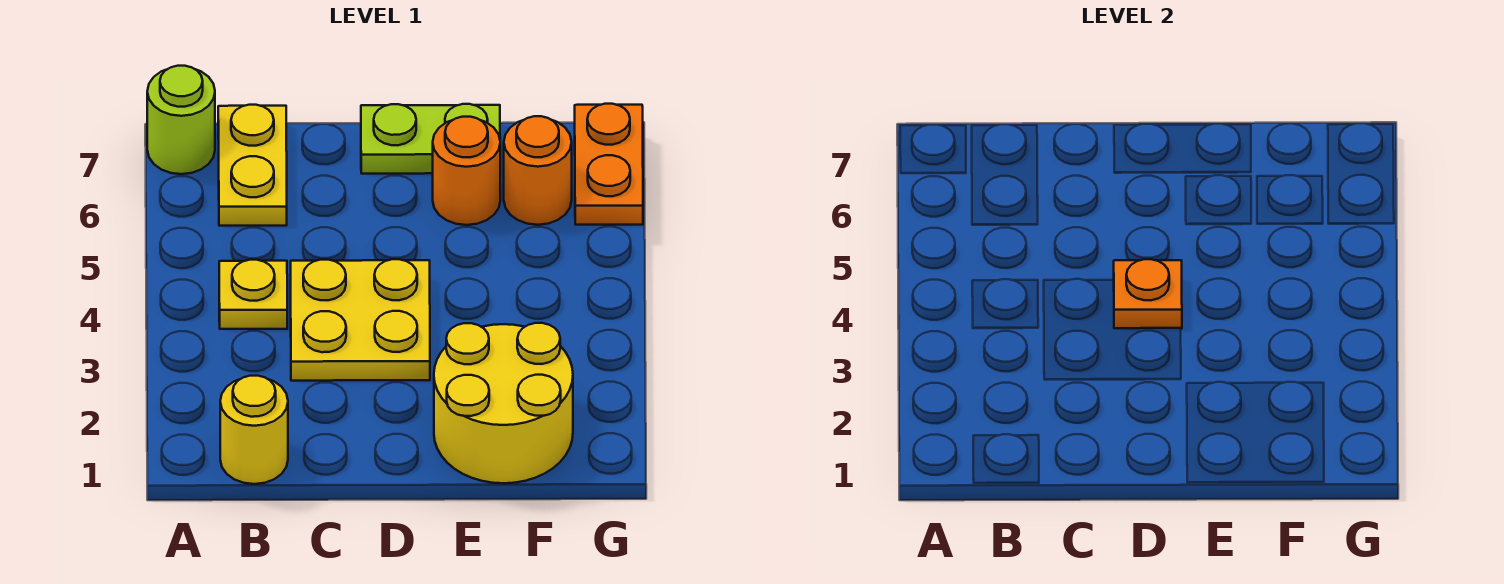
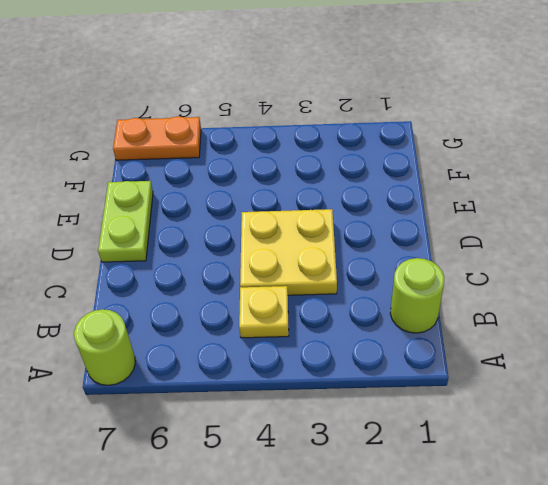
lime 1x1 round brick [390,258,444,333] -> yellow 1x1 round brick [220,376,288,484]
none -> yellow 1x2 plate [218,105,287,226]
none -> yellow 2x2 round brick [434,323,573,483]

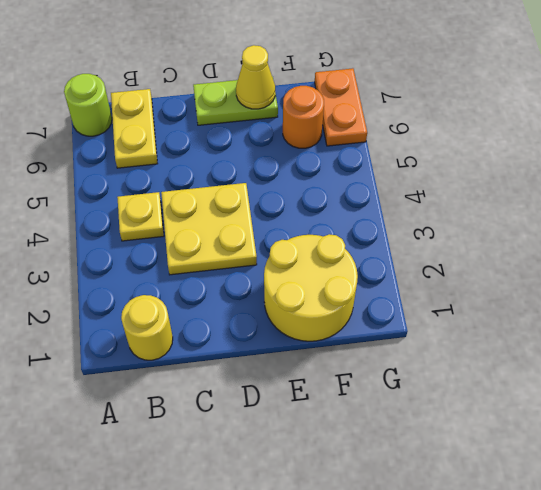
yellow 1x1 cone [236,45,275,109] -> none
none -> orange 1x1 round brick [433,117,500,225]
none -> orange 1x1 plate [1114,259,1182,329]

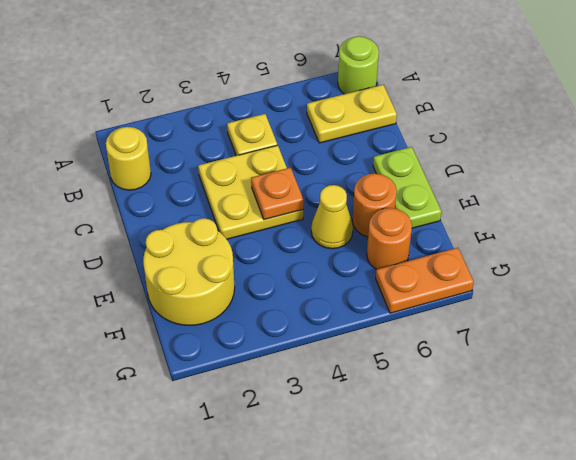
yellow 1x1 cone [311,185,353,249] -> none

